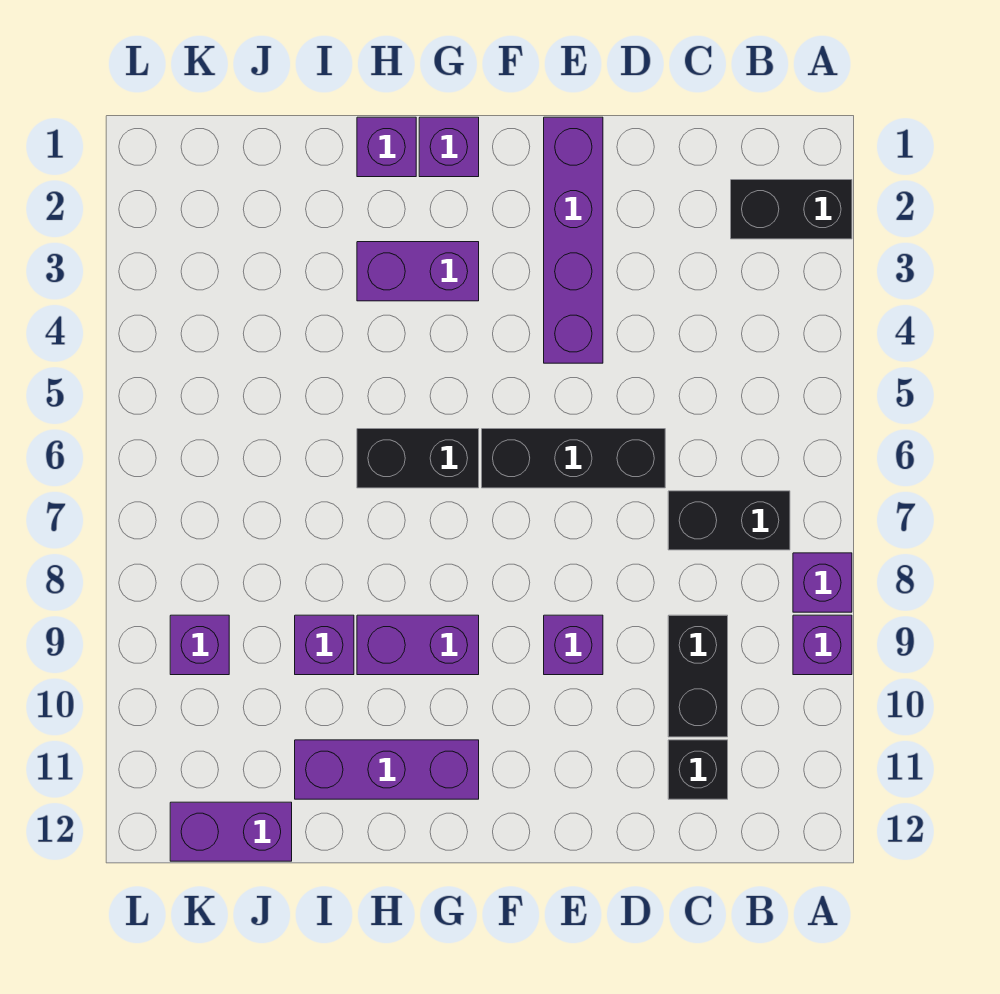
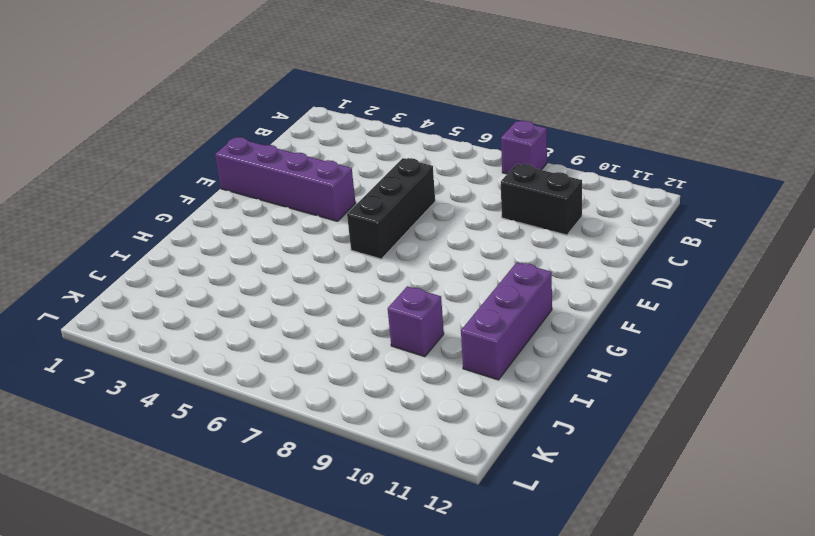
none -> black 1x2 brick [731,180,852,239]
none -> purple 1x1 brick [793,615,852,675]
none -> black 1x2 brick [668,491,790,550]

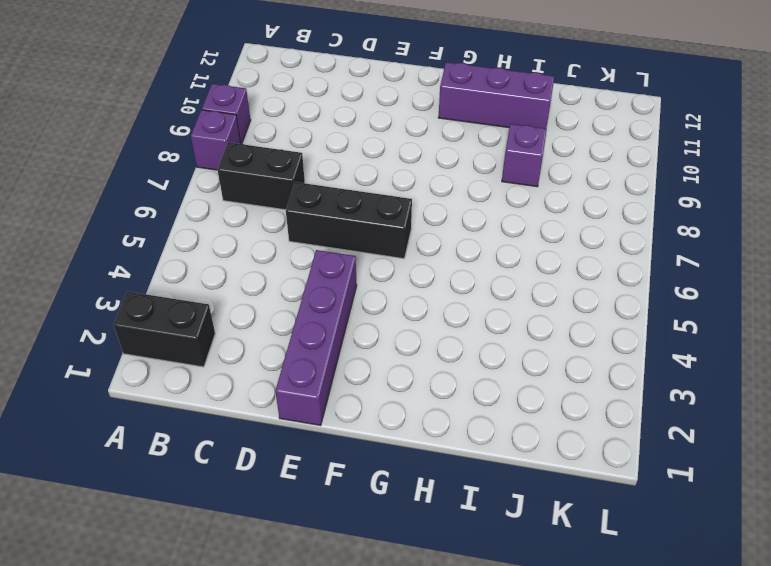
none -> black 1x2 brick [668,615,728,737]
none -> black 1x1 brick [668,740,728,799]
none -> purple 1x1 brick [544,615,603,675]

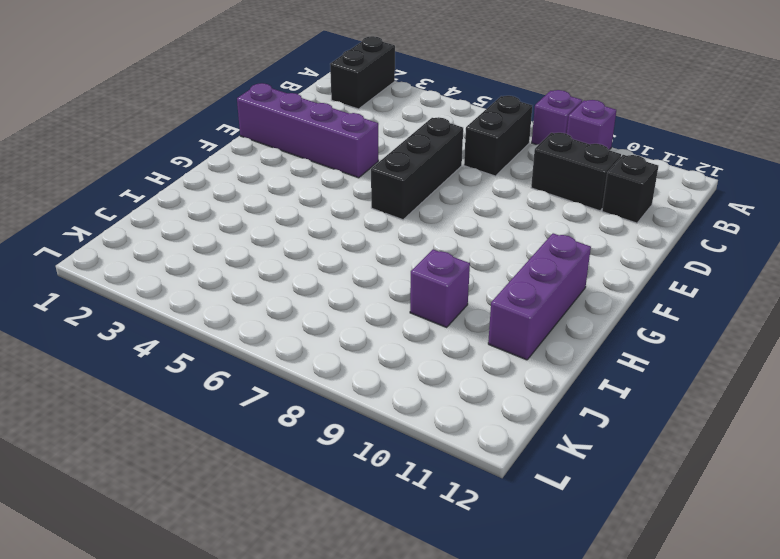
none -> purple 1x1 brick [544,615,603,675]
none -> purple 1x1 brick [419,117,479,177]
none -> purple 1x2 brick [357,242,479,301]

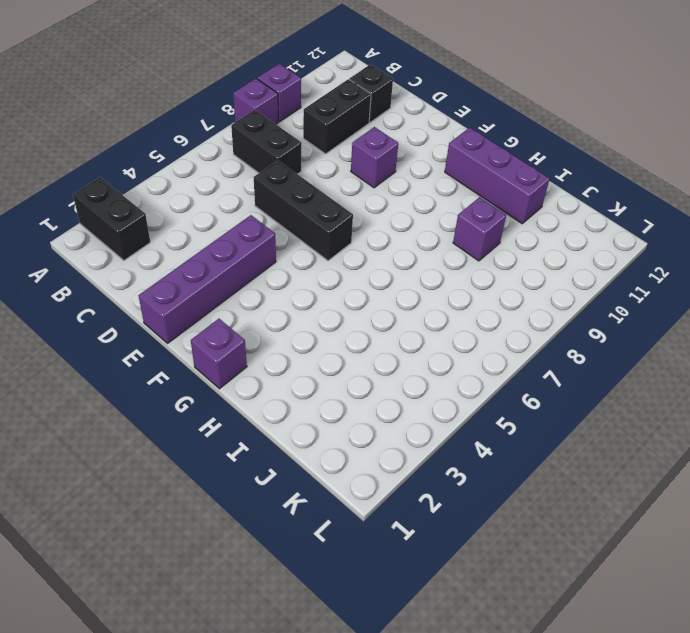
none -> purple 1x2 brick [357,242,479,301]
none -> black 1x2 brick [357,429,479,488]
none -> purple 1x2 brick [357,615,479,675]

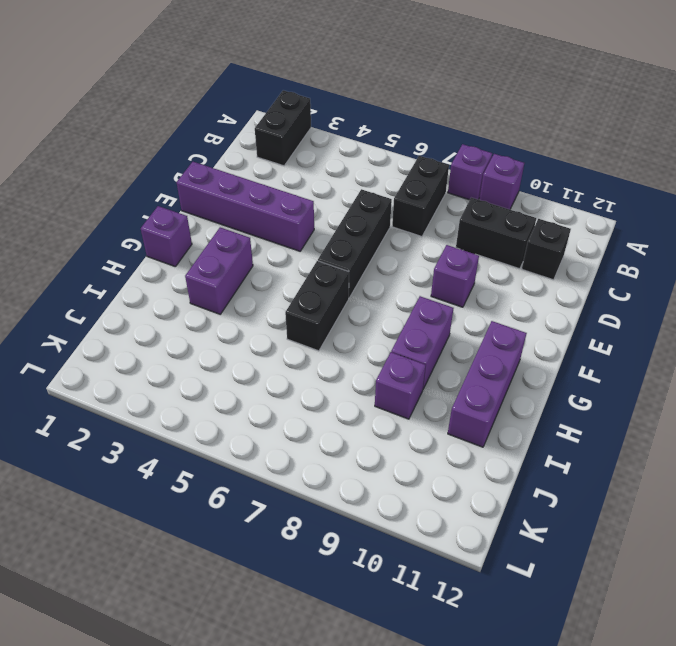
none -> purple 1x1 brick [357,117,416,177]
none -> purple 1x2 brick [170,802,292,861]
none -> purple 1x1 brick [170,615,229,675]

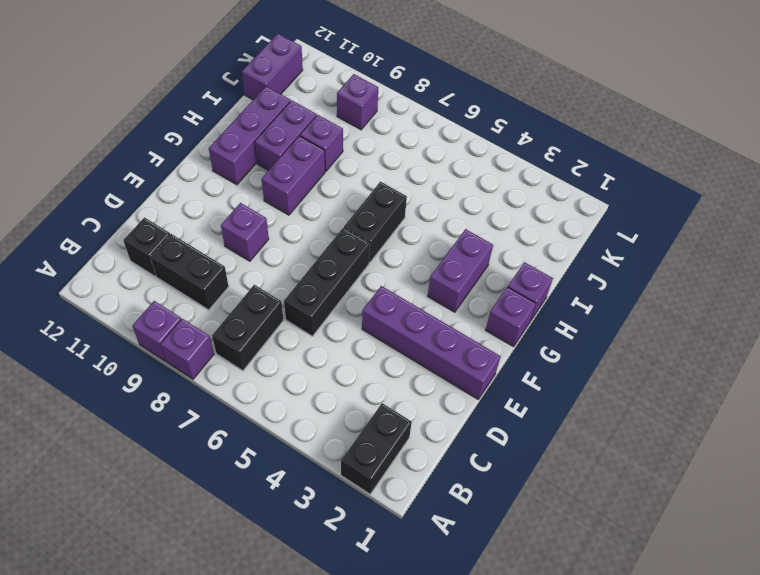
purple 1x2 brick [255,101,317,171] -> none

